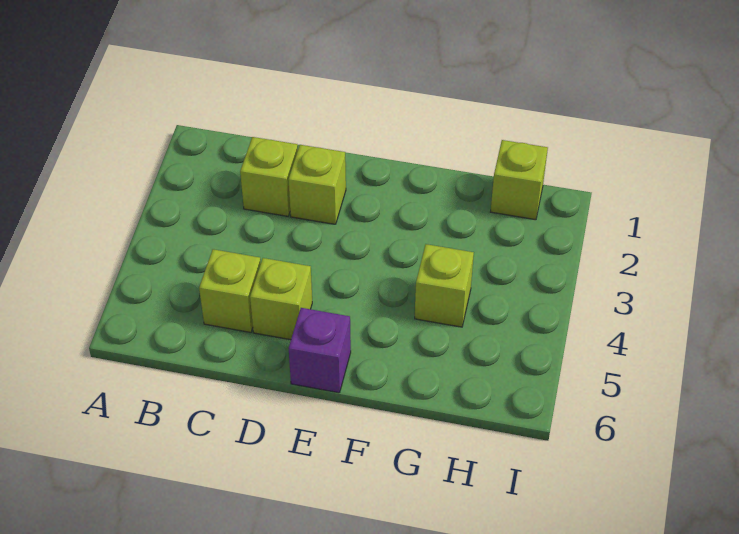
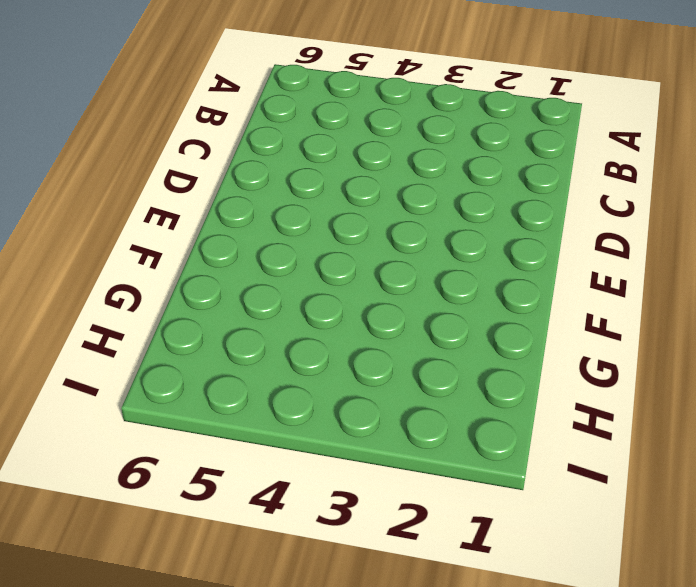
none -> lime 1x1 brick [240,137,298,216]
none -> lime 1x1 brick [199,249,261,332]

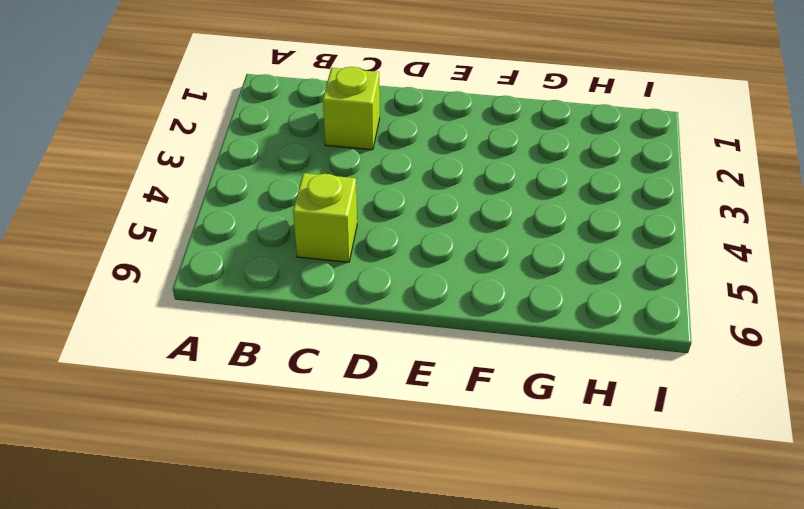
none -> lime 1x1 brick [288,145,346,224]
none -> lime 1x1 brick [250,258,312,340]

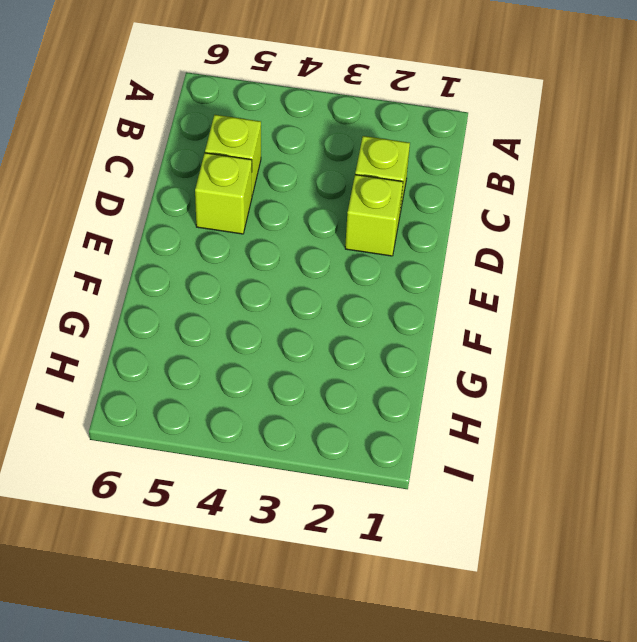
none -> purple 1x1 brick [289,308,351,393]
none -> lime 1x1 brick [415,244,474,327]

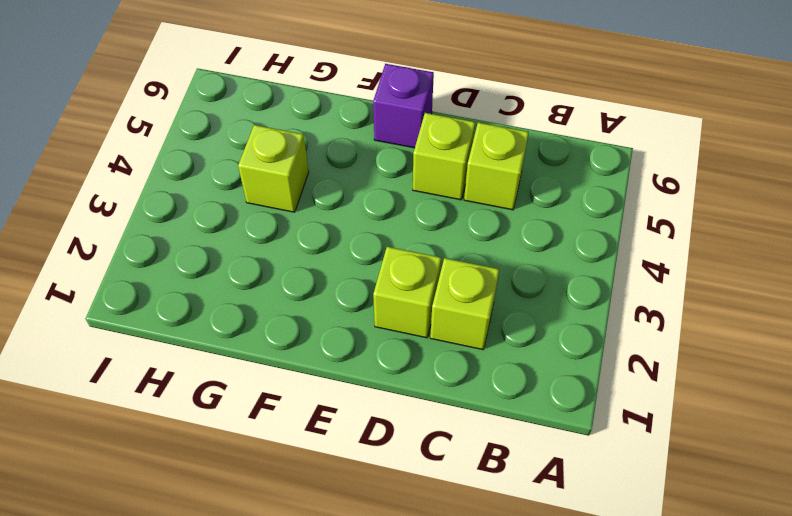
none -> lime 1x1 brick [491,140,548,220]

